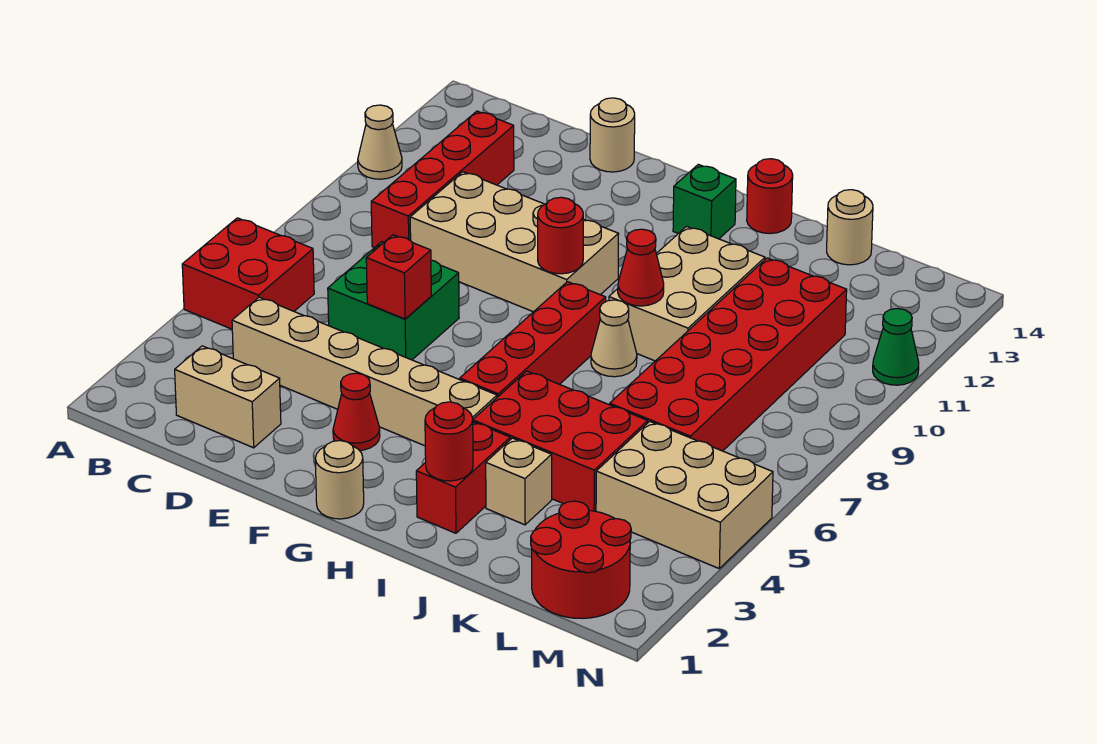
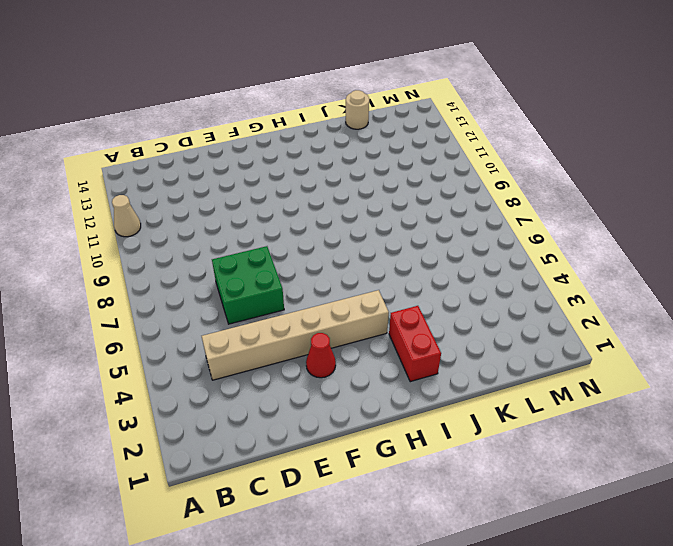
none -> red 2x2 brick [182,218,314,329]
none -> tan 1x2 brick [175,346,281,448]
none -> red 1x4 brick [371,111,514,248]

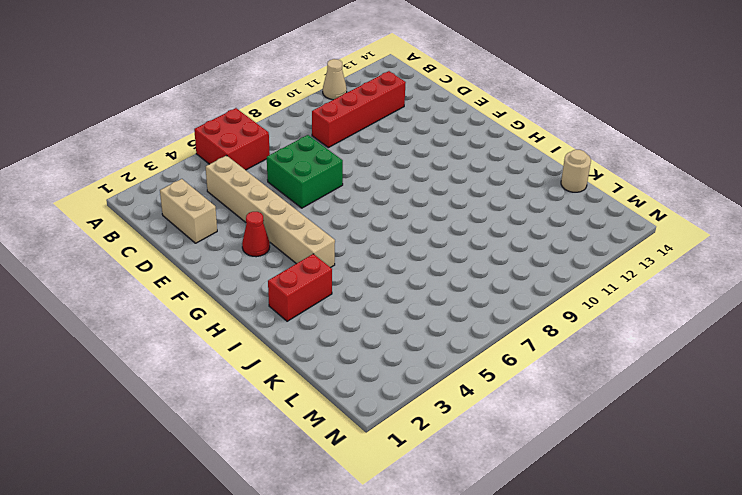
none -> tan 2x4 brick [410,172,619,312]
none -> tan 1x1 round brick [590,98,635,172]
none -> tan 1x1 round brick [315,441,364,519]

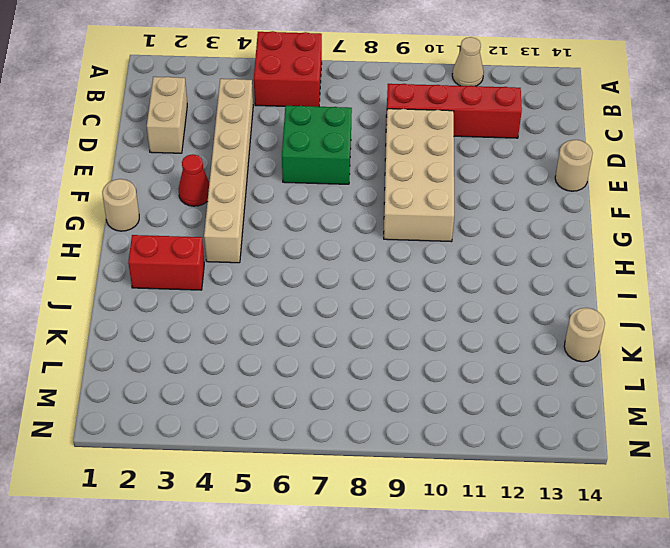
none -> red 1x4 brick [460,282,606,397]
none -> green 1x1 brick [673,164,736,239]
none -> red 2x3 brick [473,371,648,511]

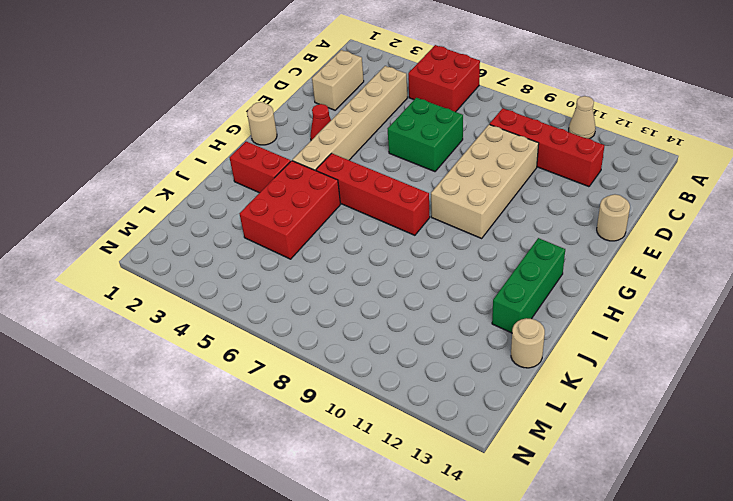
green 1x3 brick [492,238,565,333] -> green 1x1 brick [673,164,736,239]
none -> tan 1x1 cone [591,300,637,377]
none -> tan 2x3 brick [609,226,765,361]
none -> red 1x1 round brick [747,159,793,234]

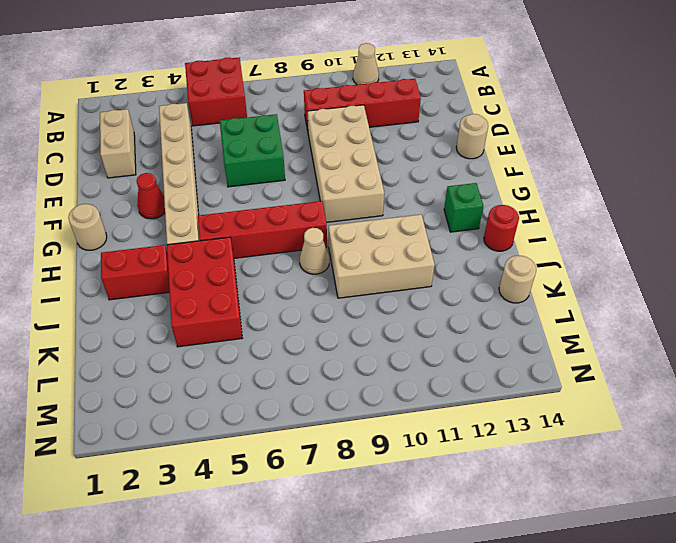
none -> tan 1x1 brick [486,438,552,525]
none -> red 2x6 brick [610,258,847,451]
none -> red 2x2 round brick [531,501,631,619]

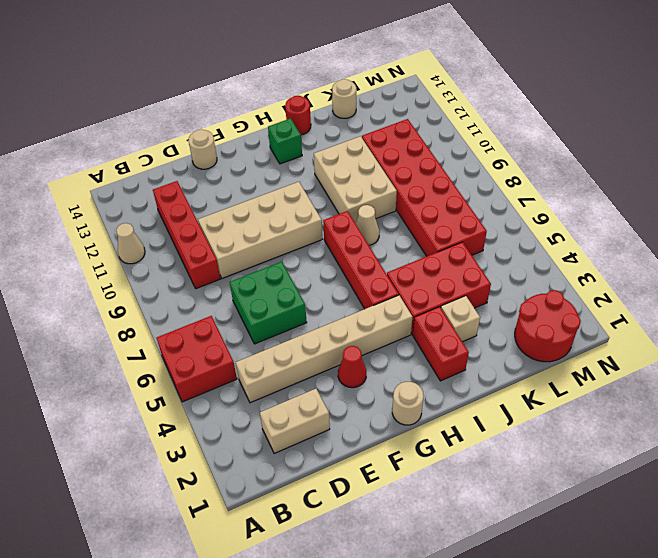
none -> tan 2x3 brick [596,421,773,568]
none -> green 1x1 cone [873,309,919,385]
none -> red 1x1 brick [366,235,431,319]

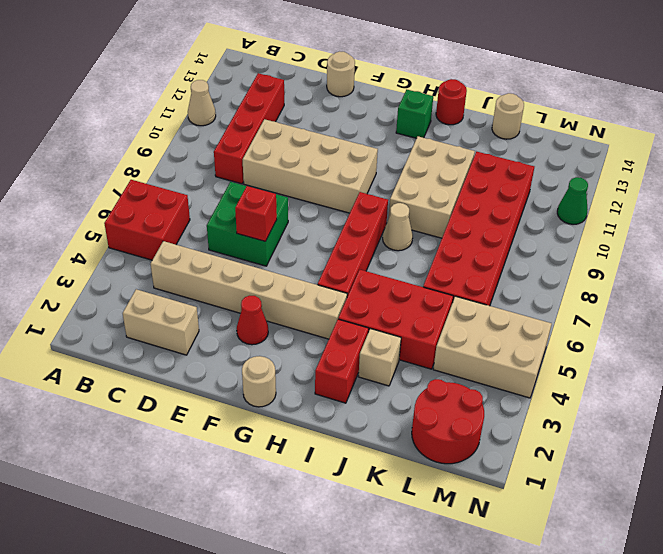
none -> red 1x1 round brick [538,197,583,274]
none -> red 1x1 round brick [425,402,473,481]
none -> red 1x1 cone [618,229,664,306]

